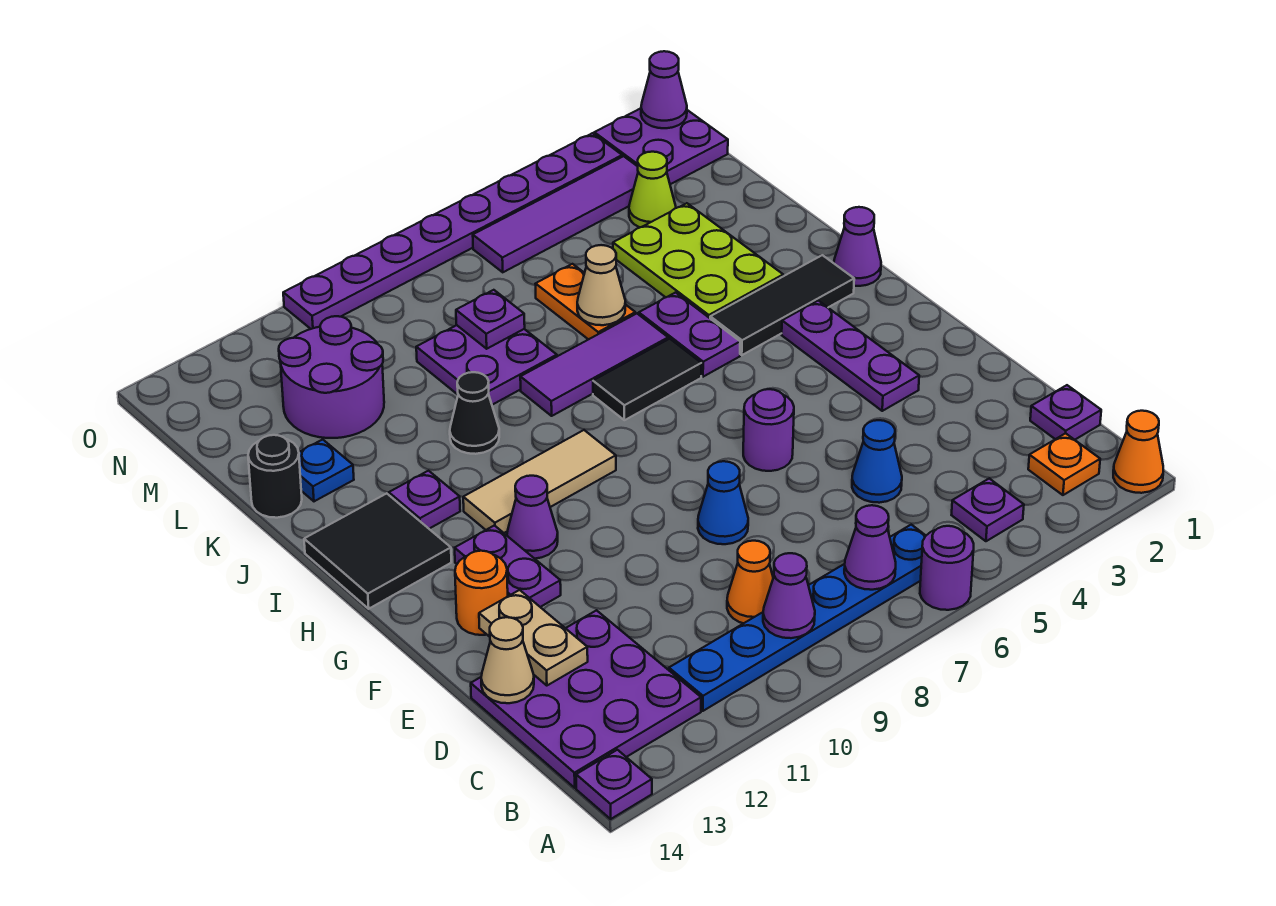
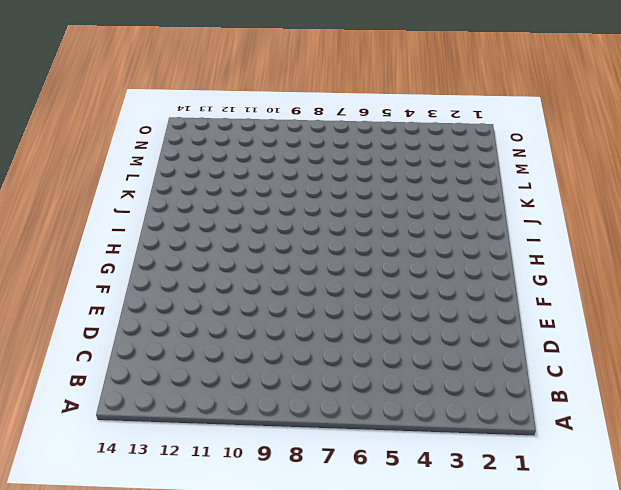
none -> orange 1x1 cone [1113,411,1163,493]
none -> purple 1x1 round brick [920,526,974,610]
none -> purple 1x1 plate [576,750,652,819]
none -> orange 1x1 plate [1028,433,1100,495]

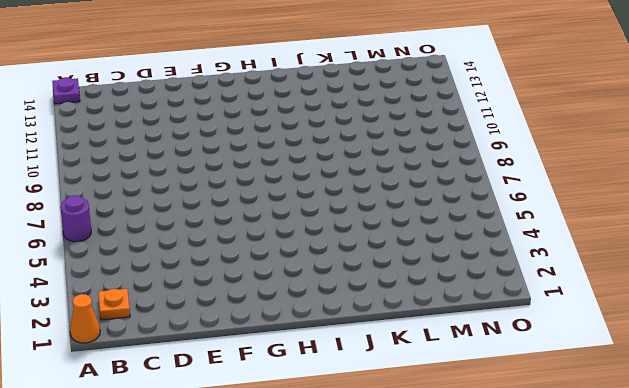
none -> purple 1x1 plate [952,478,1024,541]
none -> blue 1x6 plate [669,525,926,711]
none -> purple 3x3 plate [471,610,701,788]
none -> purple 1x1 plate [1030,385,1101,440]

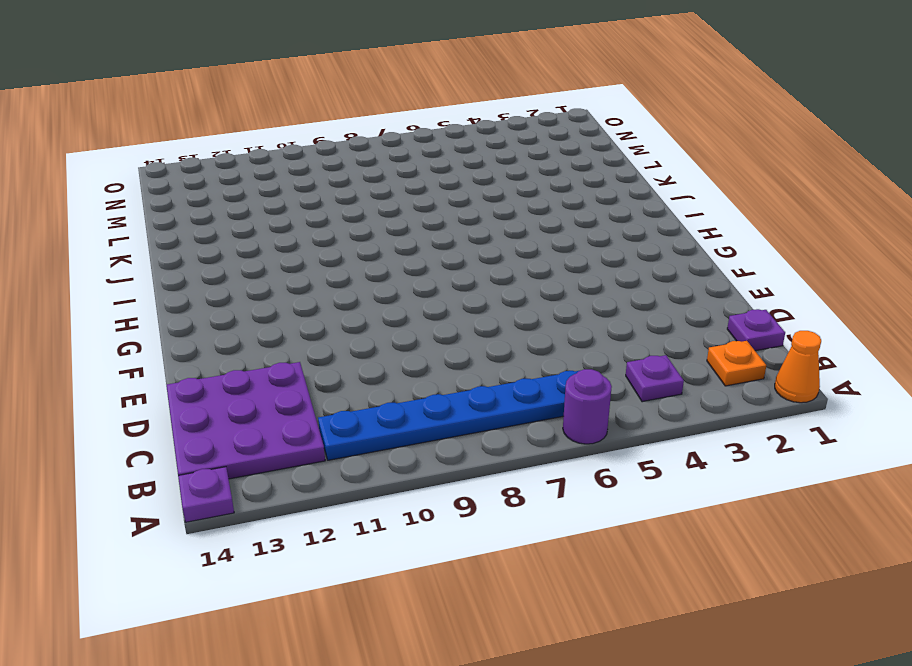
none -> orange 1x1 cone [727,541,773,623]
none -> blue 1x1 cone [852,420,902,503]
none -> blue 1x1 cone [698,461,748,544]
none -> purple 1x3 plate [782,301,919,411]

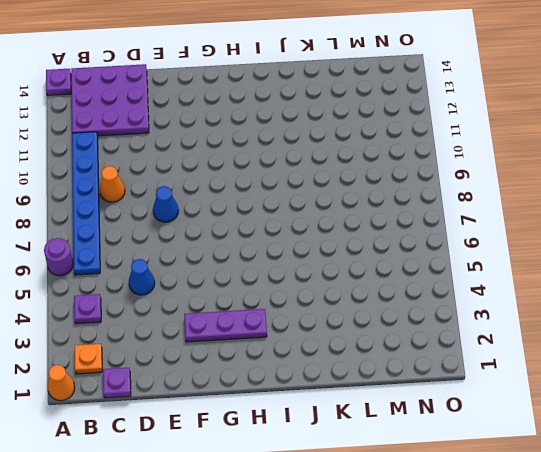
none -> purple 1x1 round brick [743,389,794,471]
none -> purple 1x2 plate [455,525,561,607]
none -> orange 1x1 round brick [455,551,508,635]
none -> purple 1x1 cone [507,476,558,559]

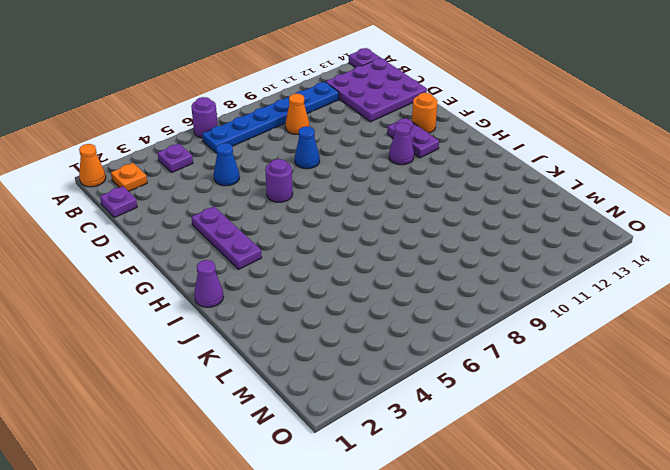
none -> tan 1x3 tile [463,430,616,533]
none -> black 2x2 tile [304,493,451,609]
none -> black 1x3 tile [710,255,854,355]
none -> purple 1x2 plate [639,293,740,377]

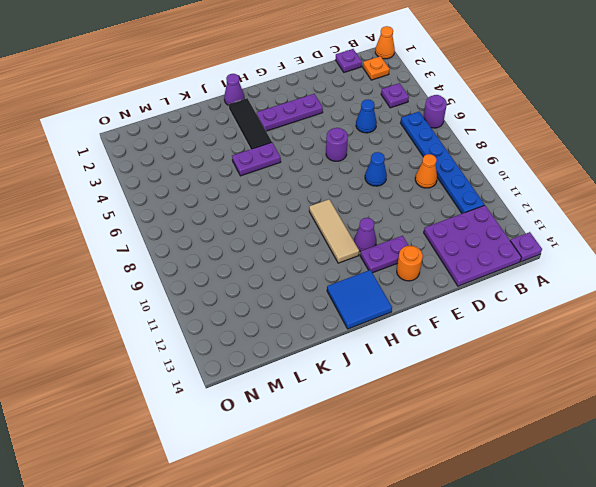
blue 2x2 tile [327,270,392,329] -> black 2x2 tile [304,493,451,609]
none -> black 1x2 tile [593,339,701,420]
none -> purple 1x1 plate [389,471,460,529]
none -> lime 2x3 plate [613,203,783,318]
none -> purple 1x3 tile [520,314,668,416]

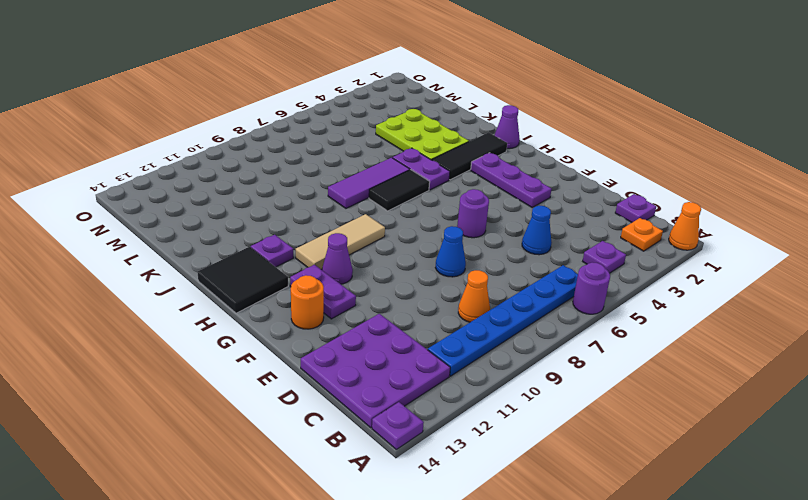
none -> black 1x1 cone [450,372,499,454]
none -> orange 1x2 plate [536,264,635,340]
none -> purple 2x2 plate [416,325,557,405]
none -> blue 1x1 plate [299,439,354,501]

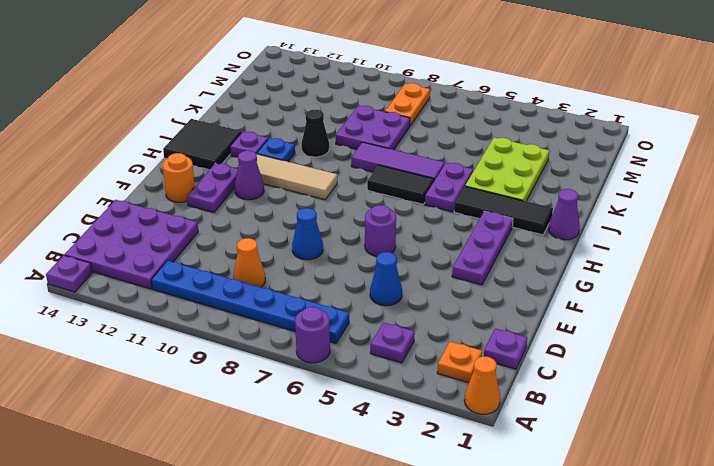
blue 1x1 plate [257,138,295,162] -> blue 1x1 plate moved to [299,439,354,501]
orange 1x2 plate [385,83,430,126] -> orange 1x2 plate moved to [536,264,635,340]
none -> black 1x1 round brick [248,435,302,518]
none -> purple 2x2 round brick [279,316,384,438]
none -> lime 1x1 cone [629,152,676,227]
none -> purple 2x2 plate [594,108,728,184]

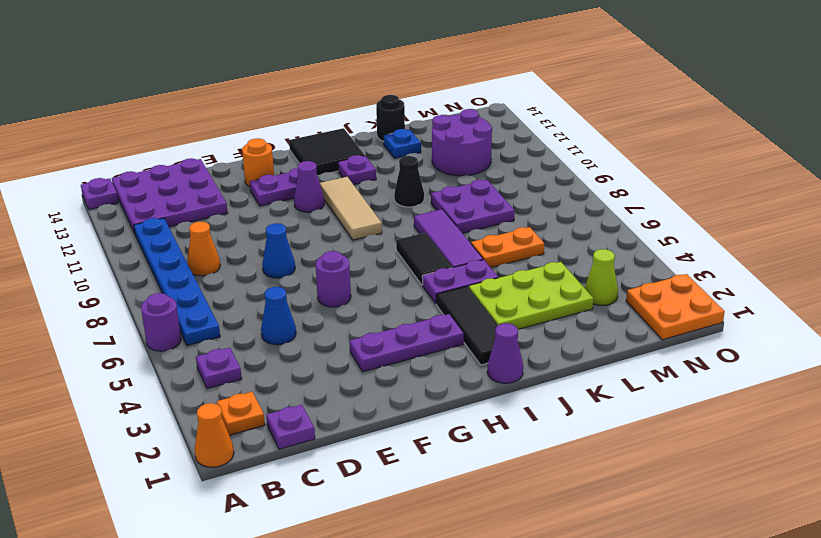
orange 2x2 plate [626,274,725,340] -> purple 2x2 plate [594,108,728,184]
none -> purple 1x4 tile [473,156,638,272]
none -> purple 1x8 plate [283,133,622,329]
none -> purple 1x1 cone [844,505,896,590]
none -> purple 1x1 cone [763,553,815,638]

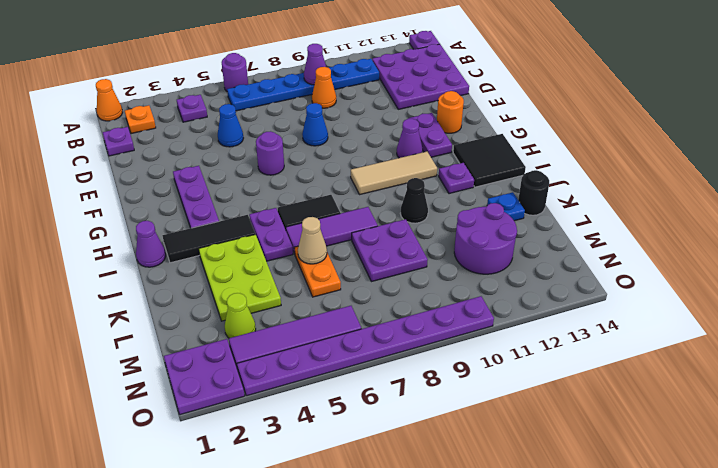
none -> purple 1x1 cone [844,505,896,590]
none -> tan 1x2 plate [479,590,588,686]
none -> tan 1x1 cone [481,617,534,703]
none -> purple 1x1 plate [456,290,525,349]

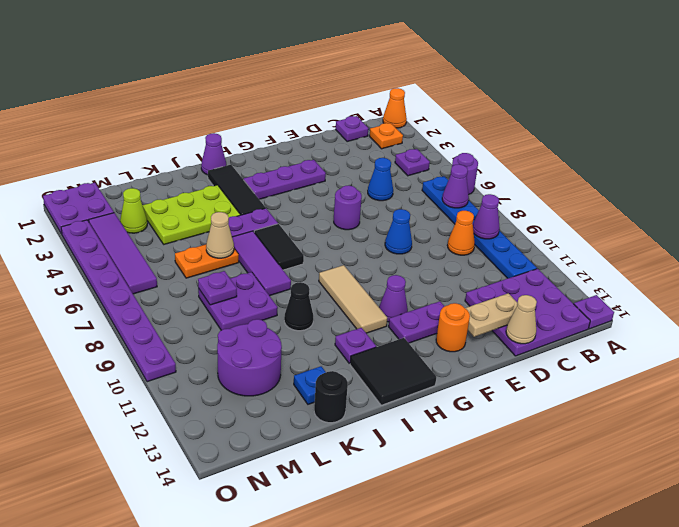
none -> purple 1x1 cone [641,51,687,128]

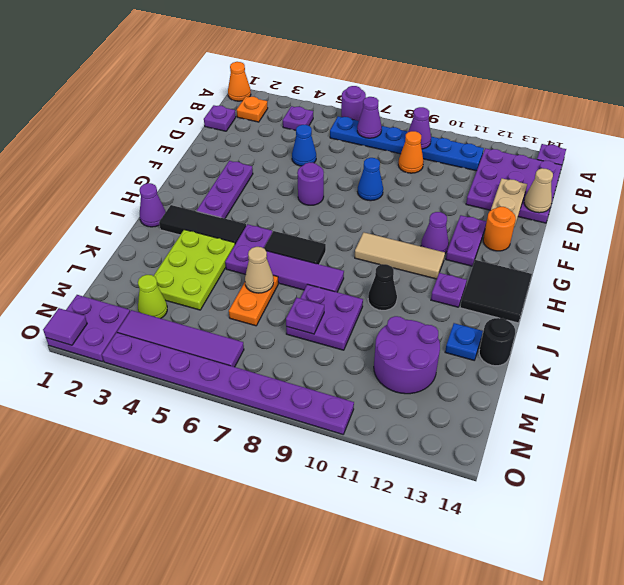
purple 1x1 tile [43,308,87,345] -> purple 1x1 cone [641,51,687,128]

